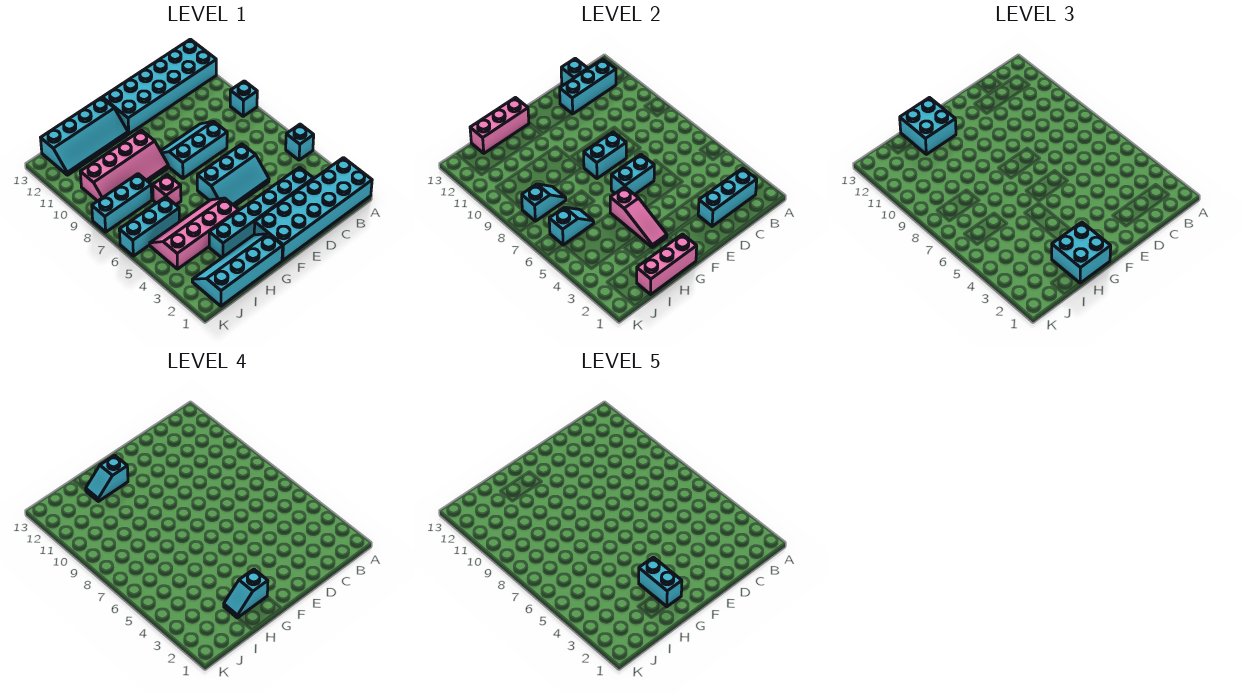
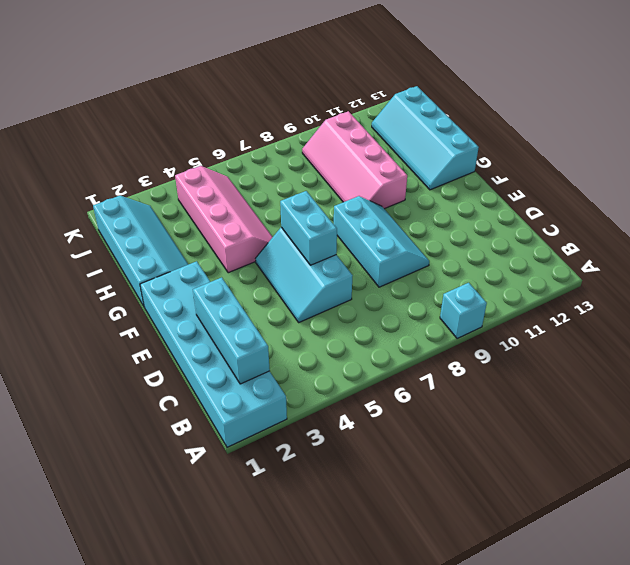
none -> cyan 1x1 brick [286,124,314,160]
none -> cyan 2x6 brick [102,39,216,134]
none -> cyan 1x6 brick [209,167,313,258]

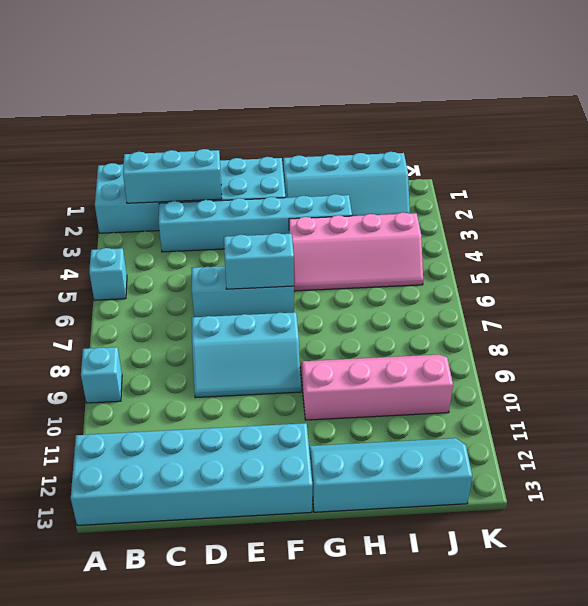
none -> pink 1x1 brick [153,174,181,205]
none -> cyan 1x3 brick [119,197,179,256]
none -> cyan 1x3 brick [92,174,152,232]

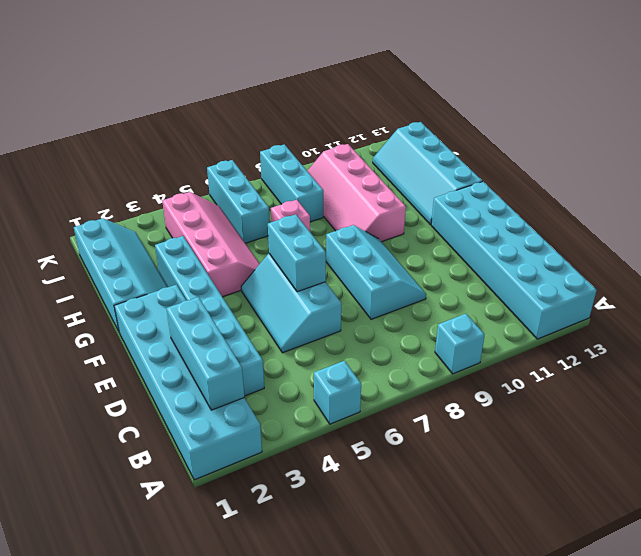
none -> cyan 1x3 brick [560,59,616,114]
none -> cyan 1x1 brick [561,58,588,85]
none -> cyan 1x2 brick [584,132,626,178]

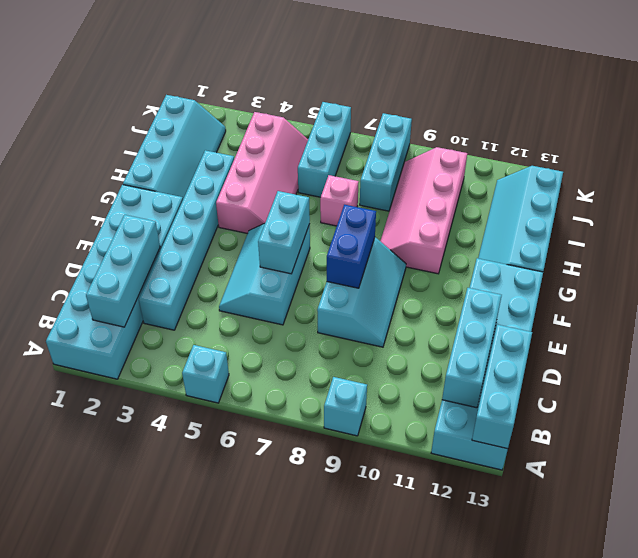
cyan 1x3 brick [472,325,532,449] -> cyan 1x1 brick [561,58,588,85]
blue 1x2 brick [327,205,376,288] -> cyan 1x2 brick [584,132,626,178]
none -> pink 1x3 brick [637,234,697,295]
none -> pink 1x3 slope [610,187,667,247]
none -> pink 1x3 brick [470,98,529,153]

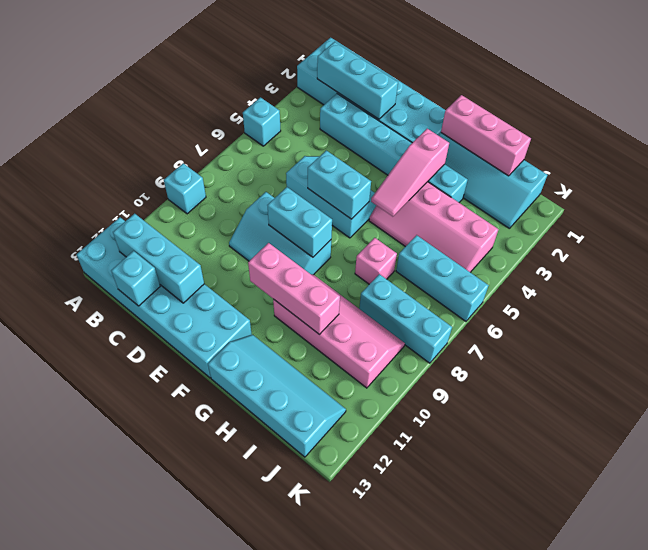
pink 1x3 brick [248,243,340,335] -> pink 1x3 brick moved to [470,98,529,153]
pink 1x3 slope [371,129,449,217] -> pink 1x3 slope turned to [610,187,667,247]
none -> cyan 1x2 slope [549,207,594,245]
none -> cyan 1x2 slope [522,184,566,221]
none -> cyan 2x2 brick [1052,222,1111,283]

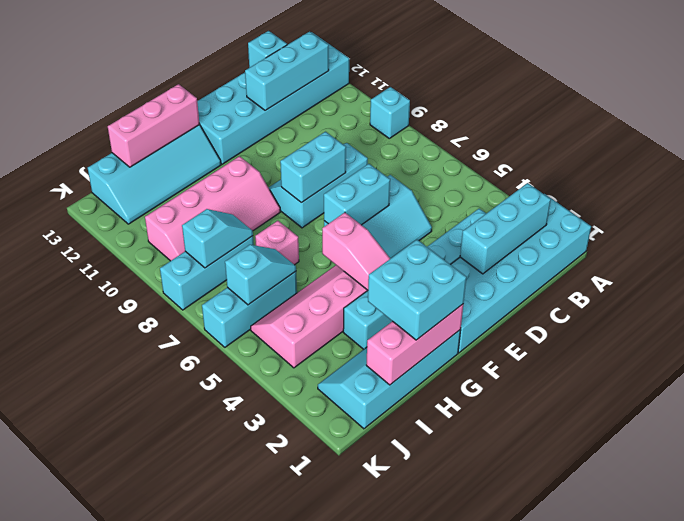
none -> cyan 1x1 brick [286,124,314,160]
none -> cyan 2x2 brick [900,98,956,154]
none -> cyan 1x2 slope [224,569,268,618]

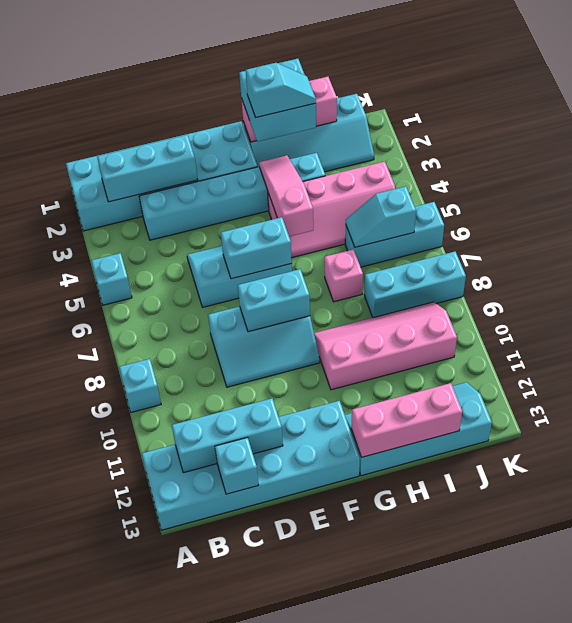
none -> cyan 1x2 slope [522,184,566,221]
none -> cyan 2x2 brick [900,98,956,154]
none -> cyan 1x2 slope [86,455,128,501]

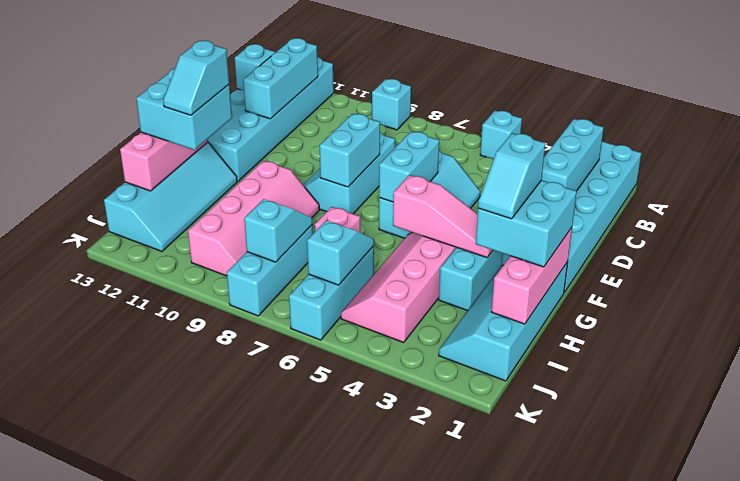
none -> cyan 1x2 brick [639,557,682,607]

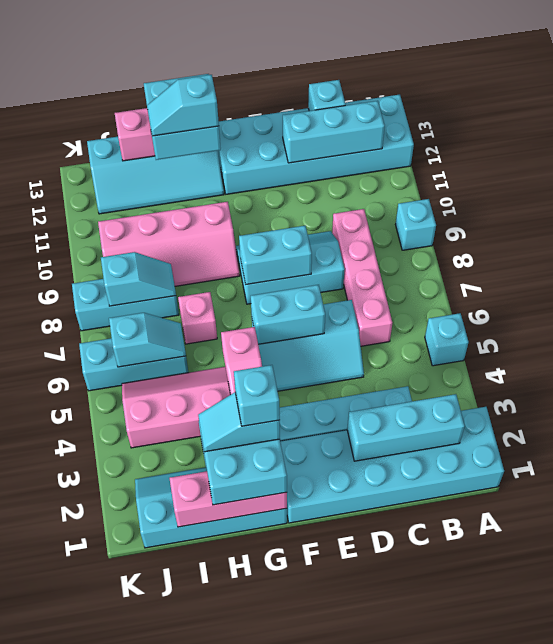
pink 1x4 brick [332,209,392,346] -> none
cyan 1x1 brick [234,365,280,426] -> cyan 1x2 brick [639,557,682,607]

